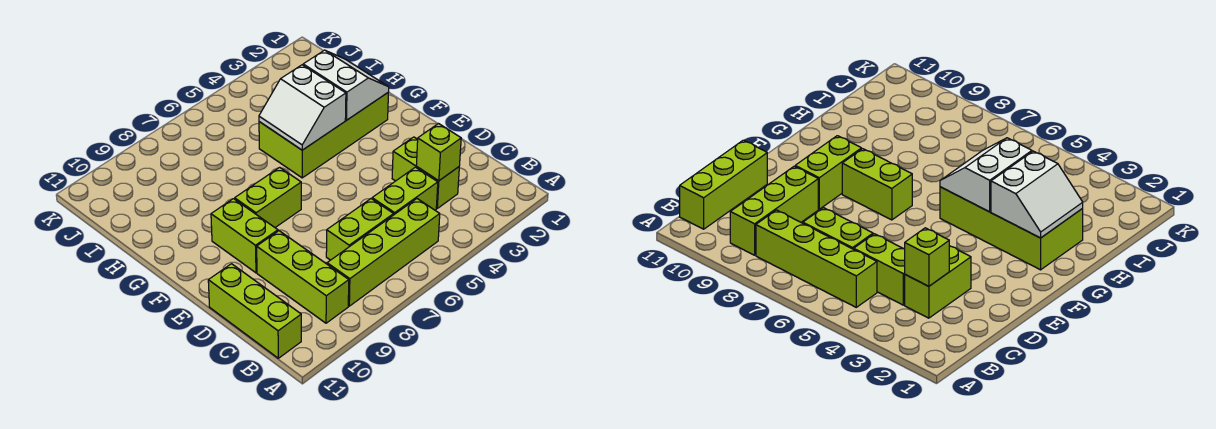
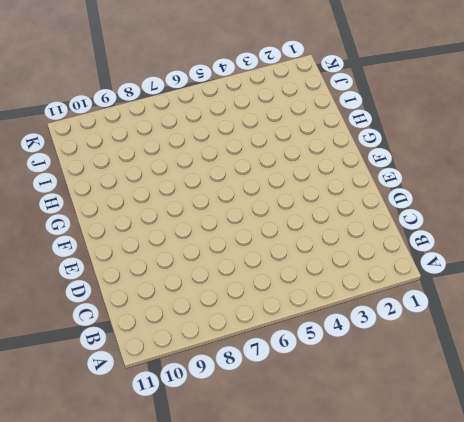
none -> lime 1x4 brick [327,199,440,306]
none -> lime 1x3 brick [257,231,349,323]
none -> lime 1x3 brick [208,264,301,358]

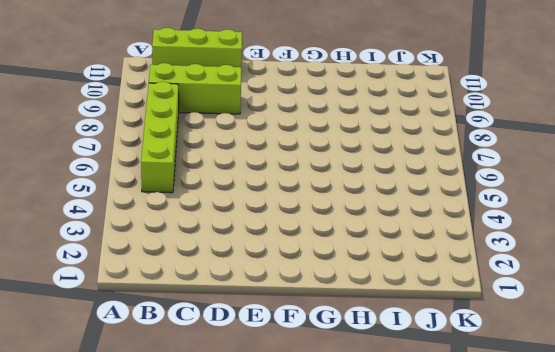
none -> lime 1x2 brick [392,137,459,208]
none -> lime 1x2 brick [372,167,438,214]
none -> lime 1x2 brick [326,199,394,260]

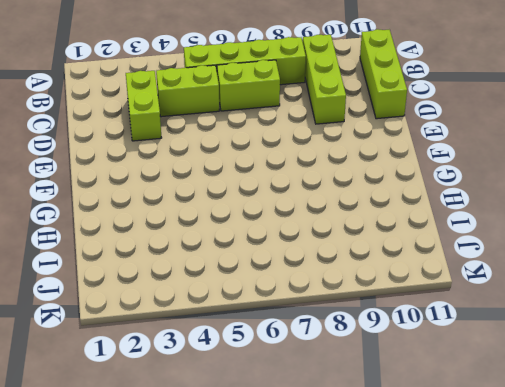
none -> lime 1x2 brick [211,199,278,273]
none -> lime 1x2 brick [235,167,301,227]
none -> lime 2x4 brick [259,92,389,178]

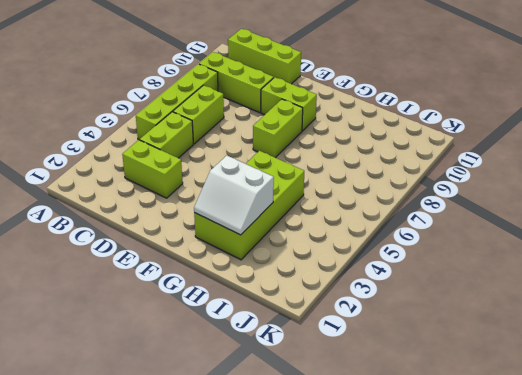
none -> lime 1x1 brick [416,124,461,181]
none -> white 2x2 slope [259,65,346,150]

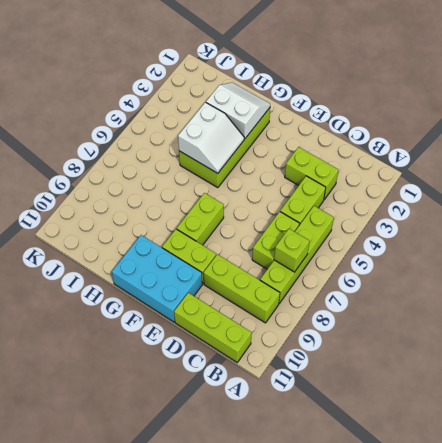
lime 1x1 brick [274,229,309,272] -> lime 1x1 brick moved to [416,124,461,181]
cyan 2x3 brick [112,235,202,322] -> none
white 2x2 slope [178,102,244,173] -> white 2x2 slope turned to [259,65,346,150]

